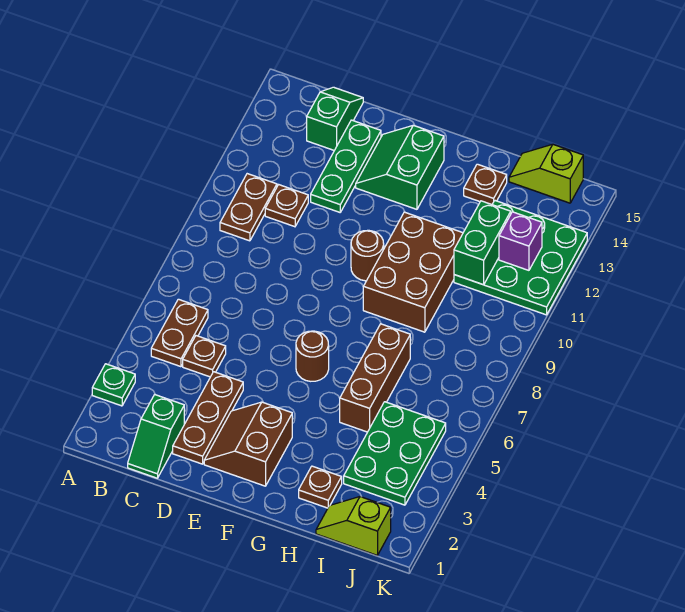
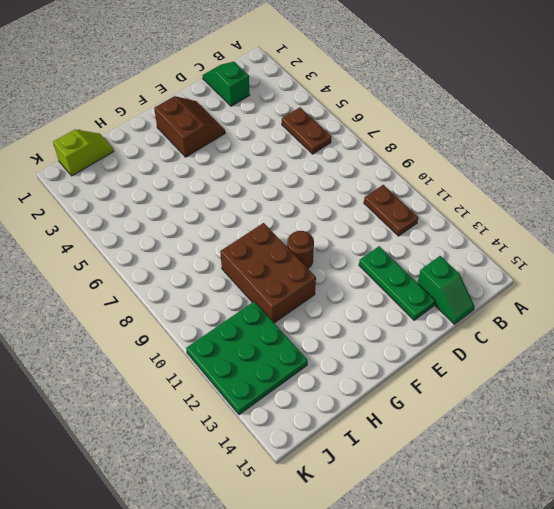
none -> green 1x1 plate [92,364,135,406]
none -> brown 1x1 plate [183,336,226,377]
none -> brown 1x1 plate [265,185,308,227]

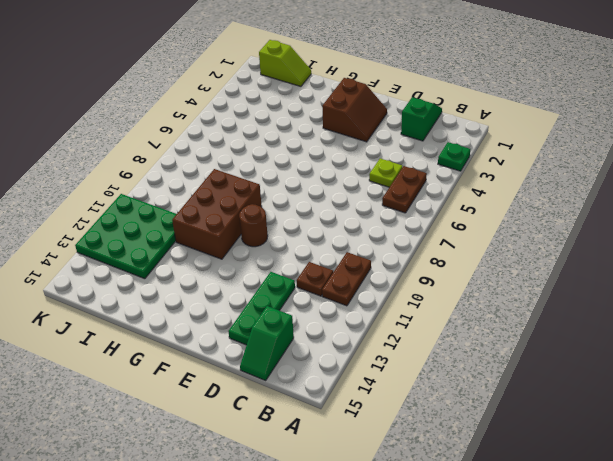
lime 1x1 plate [369,158,402,187] -> brown 1x1 plate [183,336,226,377]
none -> brown 1x3 plate [173,372,243,464]
none -> green 2x2 slope [356,125,444,209]
none -> brown 1x1 round brick [296,331,329,381]

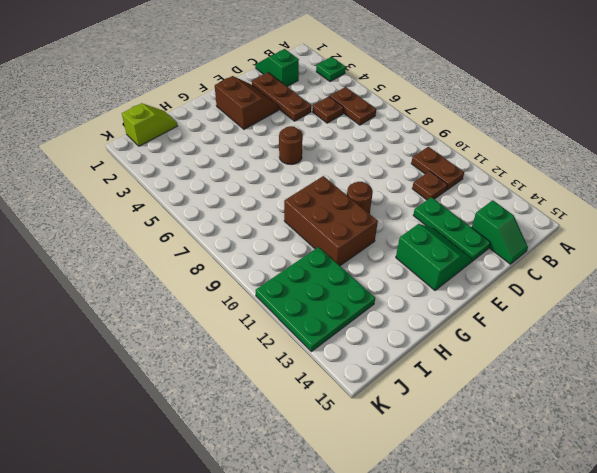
none -> brown 1x1 plate [299,466,342,508]
none -> brown 1x3 brick [340,324,410,432]
none -> brown 1x1 plate [464,164,507,205]

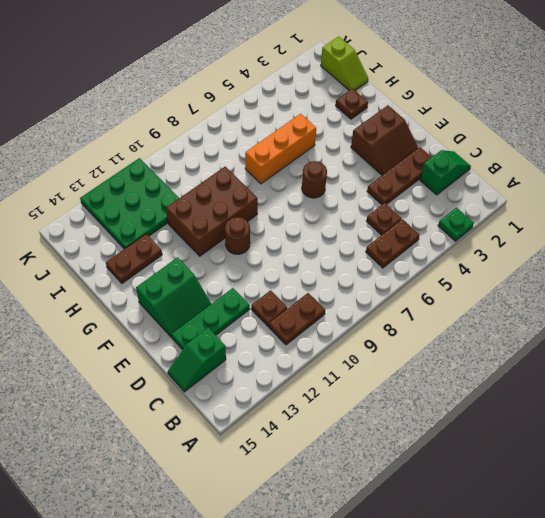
orange 1x3 brick [245,114,316,184] -> brown 1x3 brick [340,324,410,432]
brown 1x2 plate [106,234,162,283] -> brown 1x1 plate [464,164,507,205]
none -> green 2x3 plate [344,402,446,505]
none -> lime 1x2 slope [509,144,583,203]
none -> green 1x2 brick [454,201,511,285]

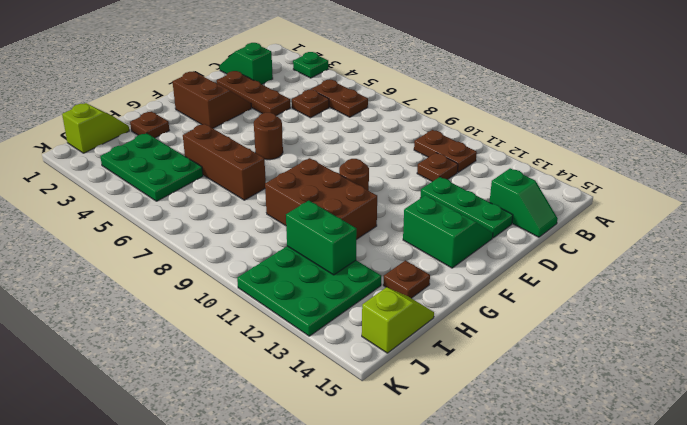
none -> purple 1x1 brick [499,212,542,270]

